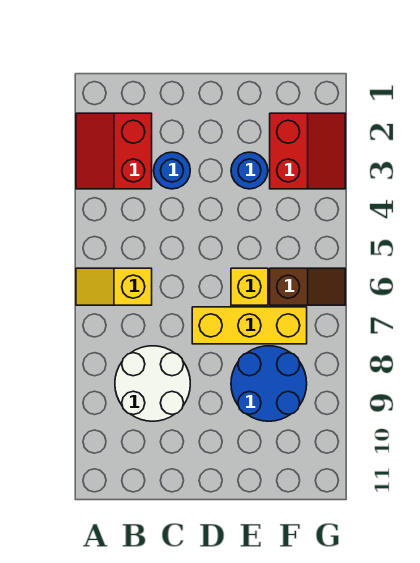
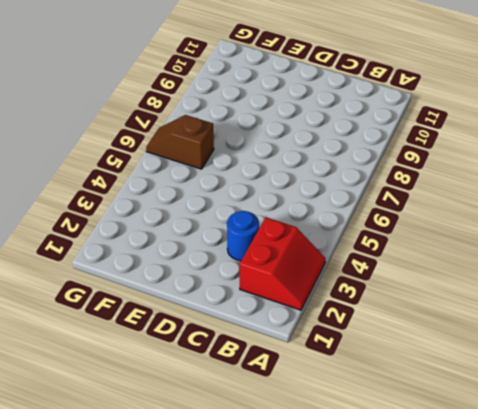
none -> yellow 1x2 slope [76,268,152,305]
none -> white 2x2 round brick [115,346,190,421]

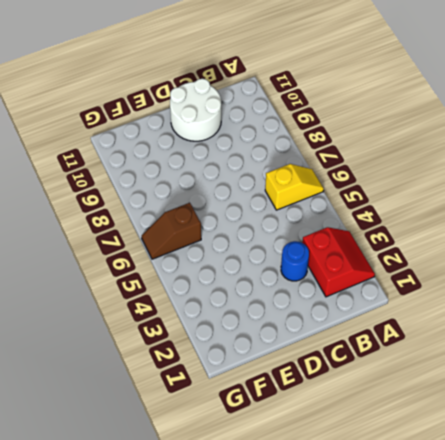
white 2x2 round brick [170,79,221,141] -> white 2x2 round brick moved to [115,346,190,421]
none -> yellow 1x3 brick [192,307,307,344]
none -> blue 1x1 round brick [231,152,268,189]

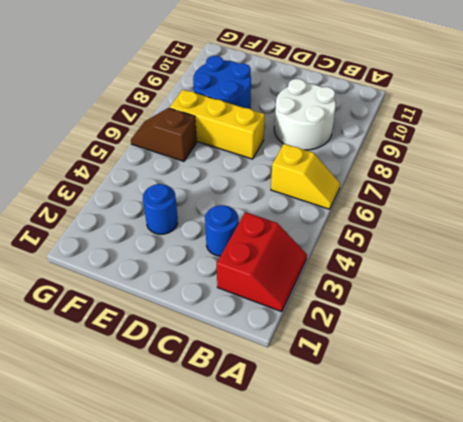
none -> yellow 1x1 brick [231,268,268,305]
none -> red 2x2 slope [270,113,345,189]

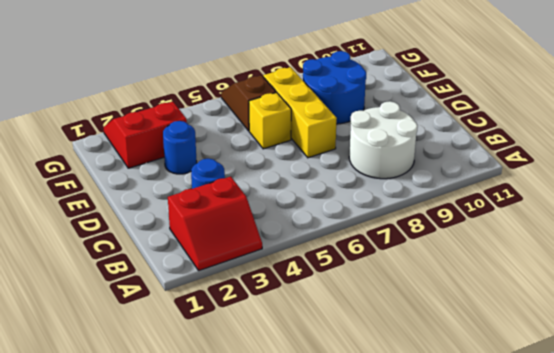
none -> yellow 1x2 slope [76,268,152,305]

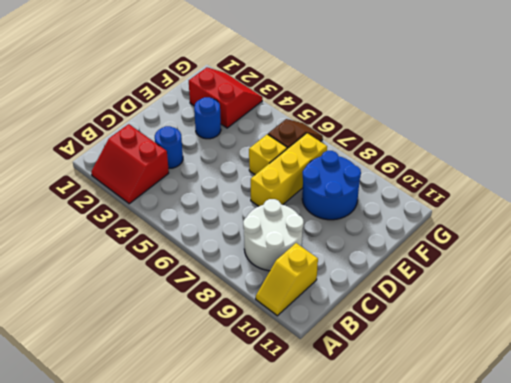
yellow 1x2 slope [256,243,318,316] -> yellow 1x2 slope moved to [76,268,152,305]

